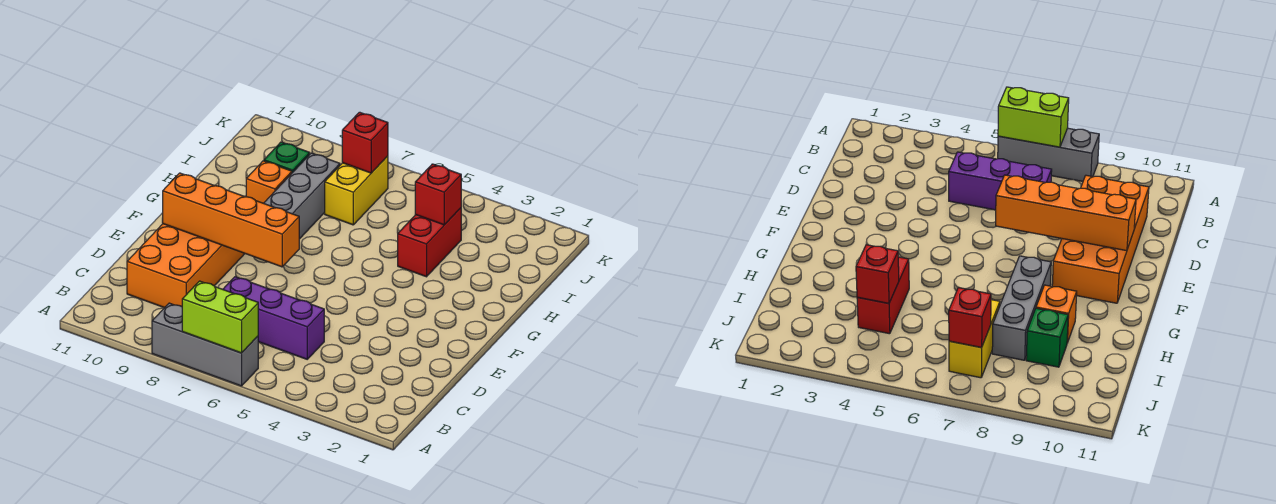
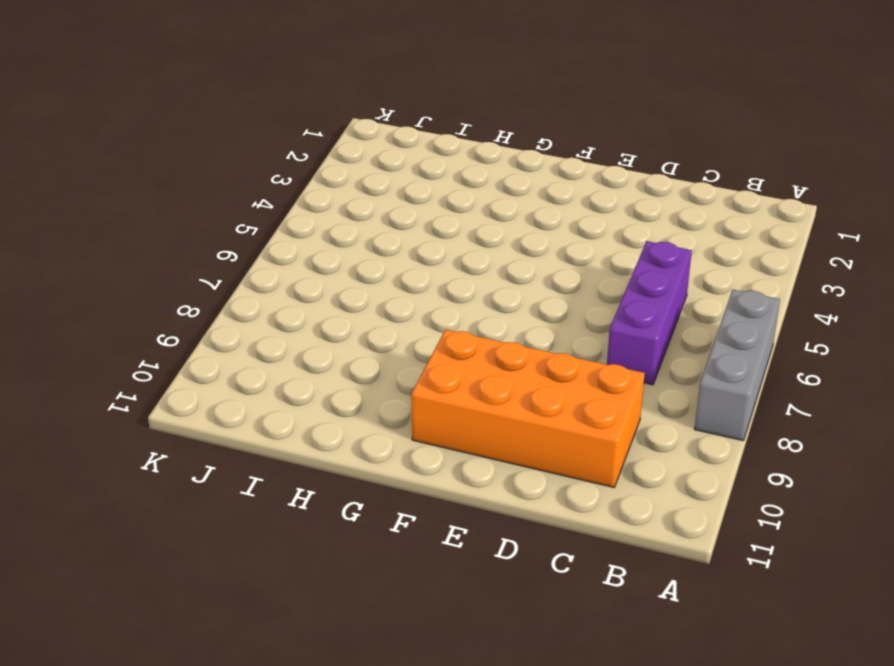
none -> grey 1x3 brick [264,153,340,239]
none -> red 1x2 brick [398,208,461,277]
none -> orange 1x1 brick [246,161,292,203]

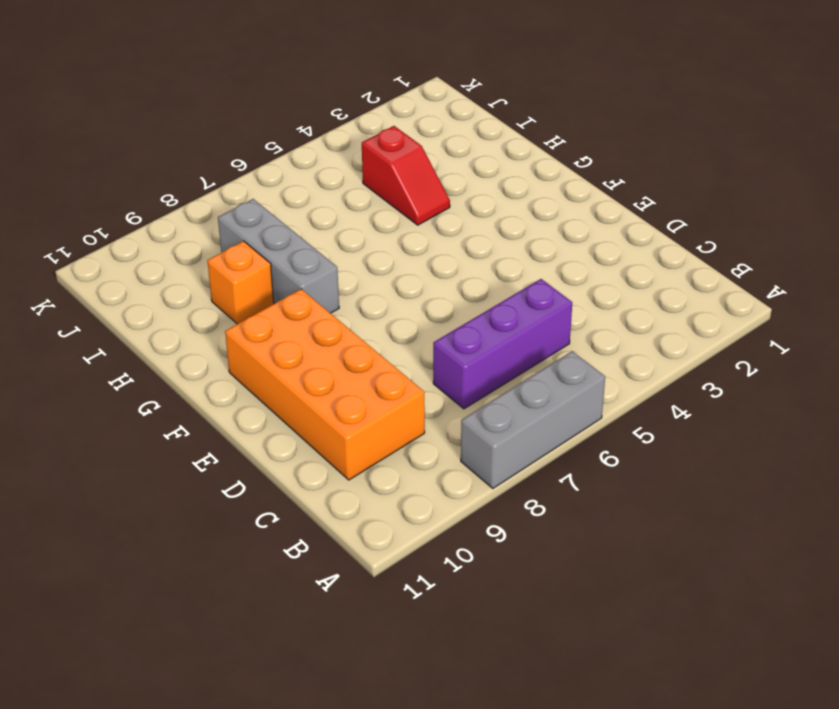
red 1x2 slope [362,126,450,225] -> red 1x2 brick [398,208,461,277]
none -> yellow 1x2 brick [325,156,388,225]
none -> green 1x1 brick [264,142,310,173]
none -> lime 1x2 brick [182,281,258,353]

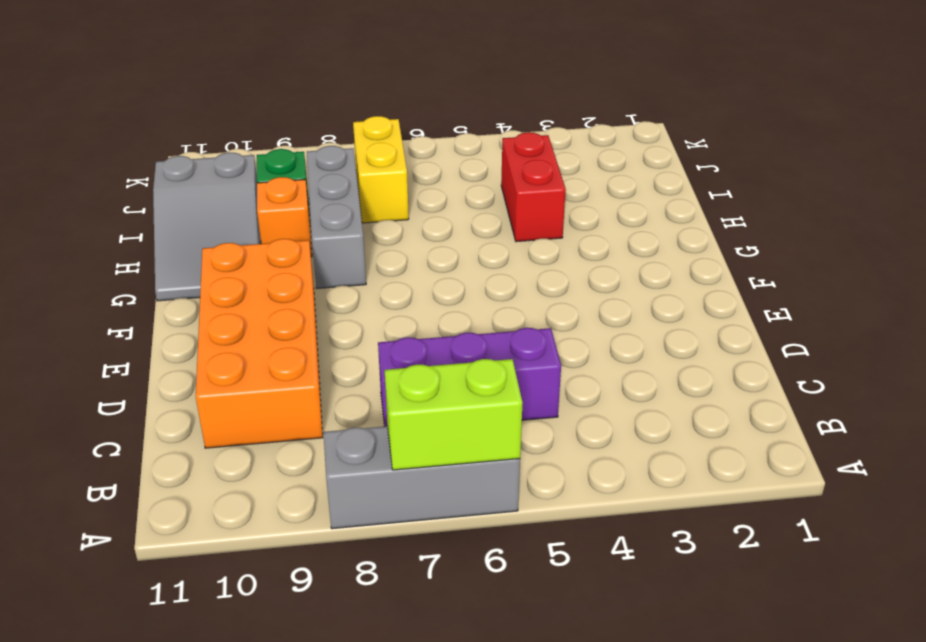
grey 2x3 slope [153,152,261,301] -> none
none -> orange 1x4 brick [163,173,299,267]
none -> red 1x1 brick [415,164,461,225]
none -> red 1x1 brick [342,112,388,173]

